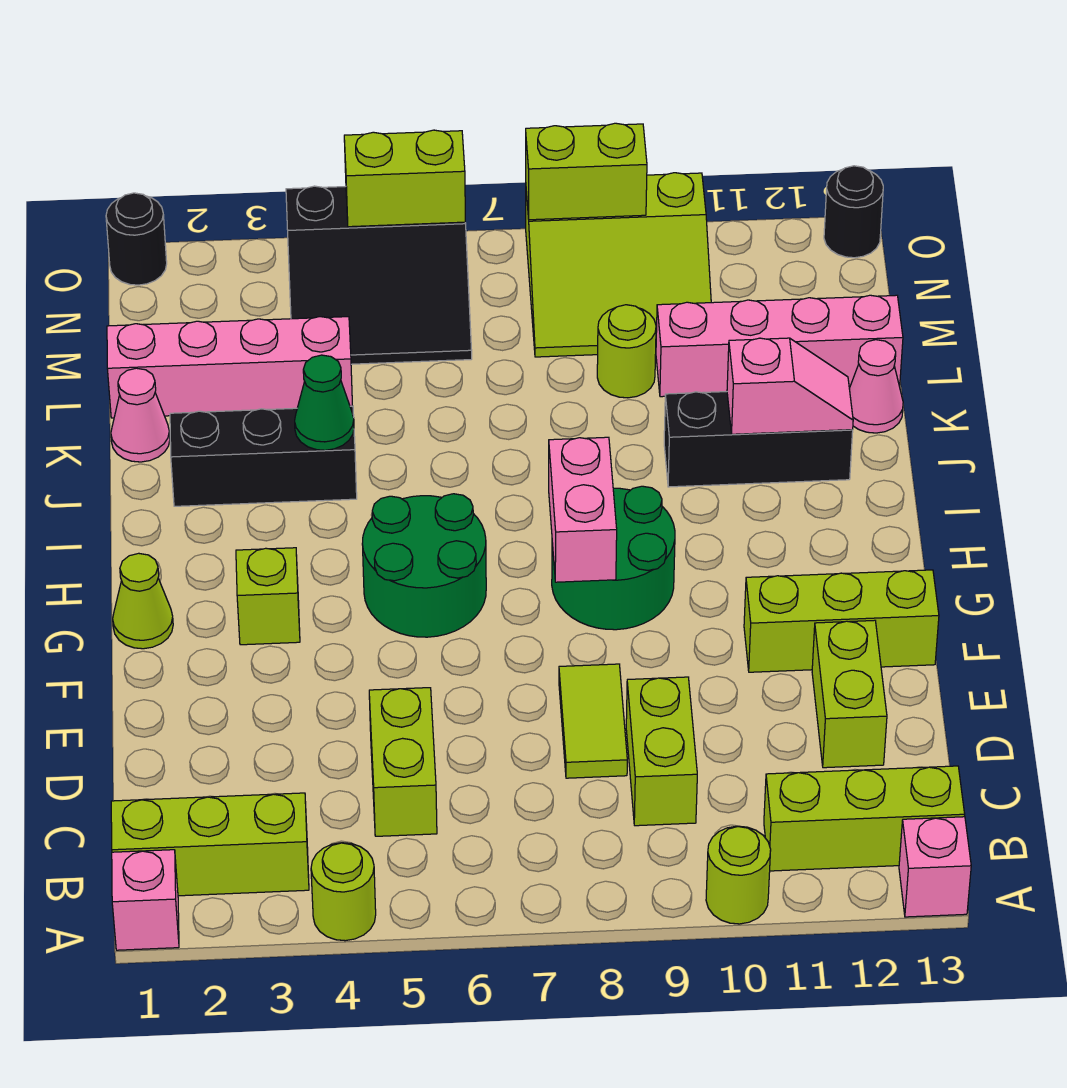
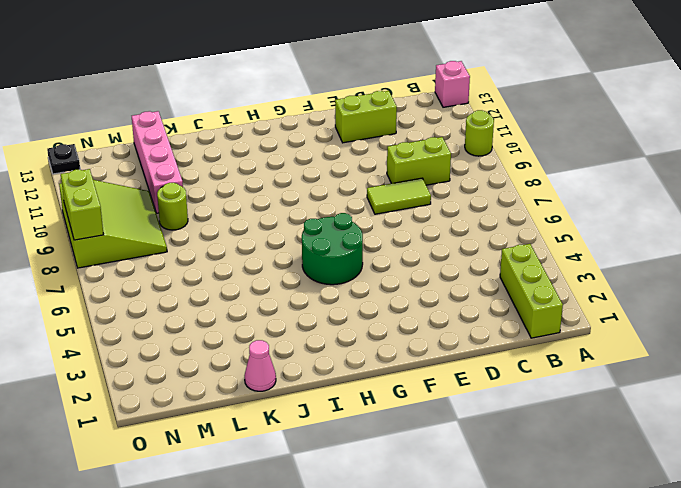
black 1x1 plate [47,144,80,174] -> black 1x1 round brick [824,166,883,258]
none -> pink 1x1 brick [112,850,179,950]
none -> lime 1x1 round brick [311,843,376,941]
none -> lime 1x3 brick [764,766,965,871]
none -> lime 1x2 brick [369,688,437,836]

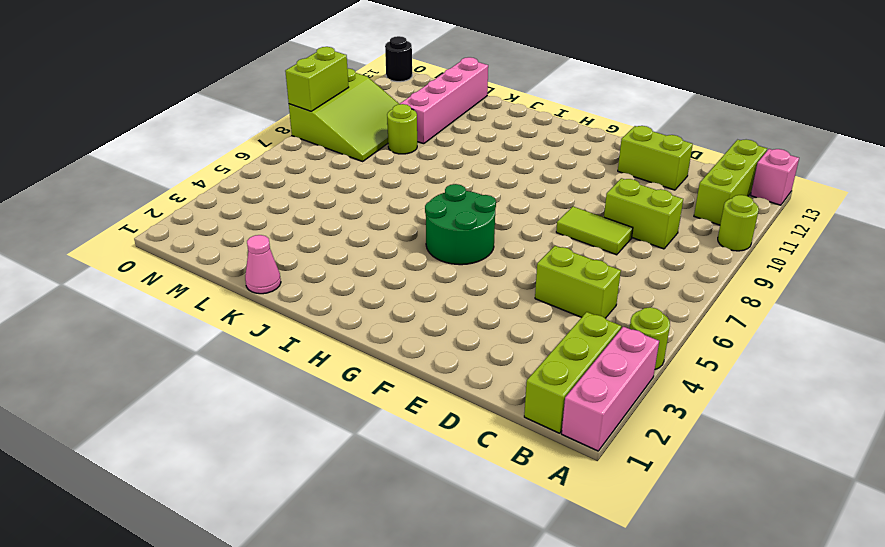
pink 1x3 brick [562,327,659,451] -> pink 1x1 brick [112,850,179,950]
none -> lime 1x3 brick [744,570,939,672]
none -> lime 1x1 cone [113,553,173,649]
none -> lime 1x1 brick [236,548,300,645]
none -> green 2x2 round brick [552,486,675,630]

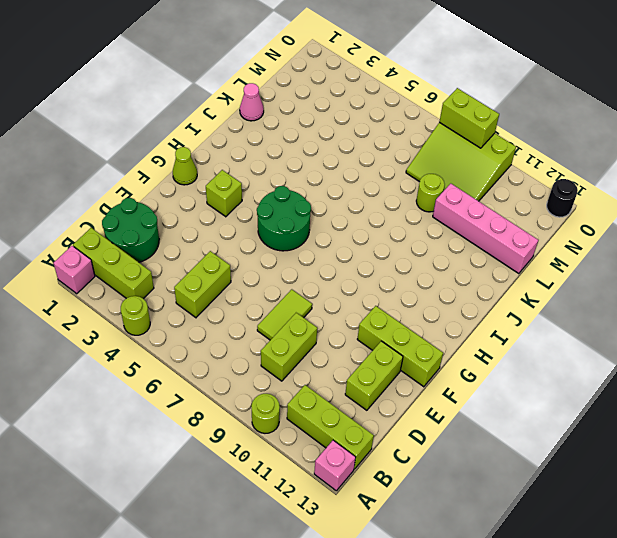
green 2x2 round brick [102,198,159,262] -> green 2x2 round brick moved to [552,486,675,630]
none -> black 1x3 brick [170,406,357,506]
none -> black 1x3 brick [664,392,853,487]
none -> pink 1x1 cone [849,340,903,433]
none -> pink 1x4 brick [107,317,352,418]

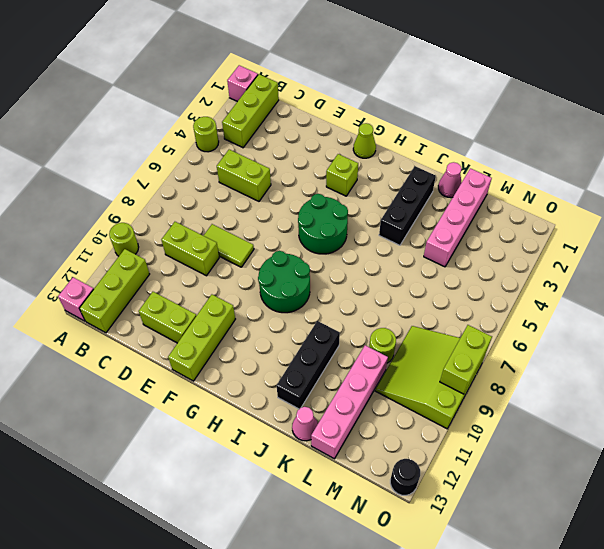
none -> black 3x3 slope [286,186,472,364]
none -> black 1x1 round brick [106,193,167,285]
none -> pink 1x2 brick [549,437,617,582]
none -> green 1x1 cone [295,355,354,450]

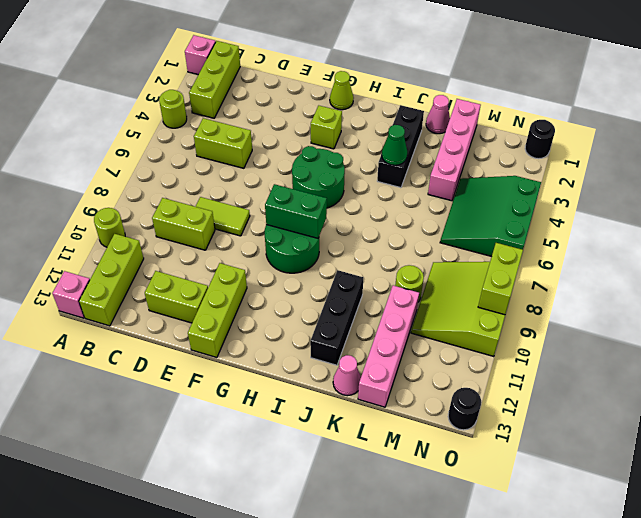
green 1x2 brick [265,184,327,238] -> pink 1x2 brick [549,437,617,582]
green 3x3 slope [440,176,541,257] -> black 3x3 slope [286,186,472,364]
none -> pink 1x2 slope [727,338,853,434]
none -> lime 1x2 brick [344,130,465,227]

